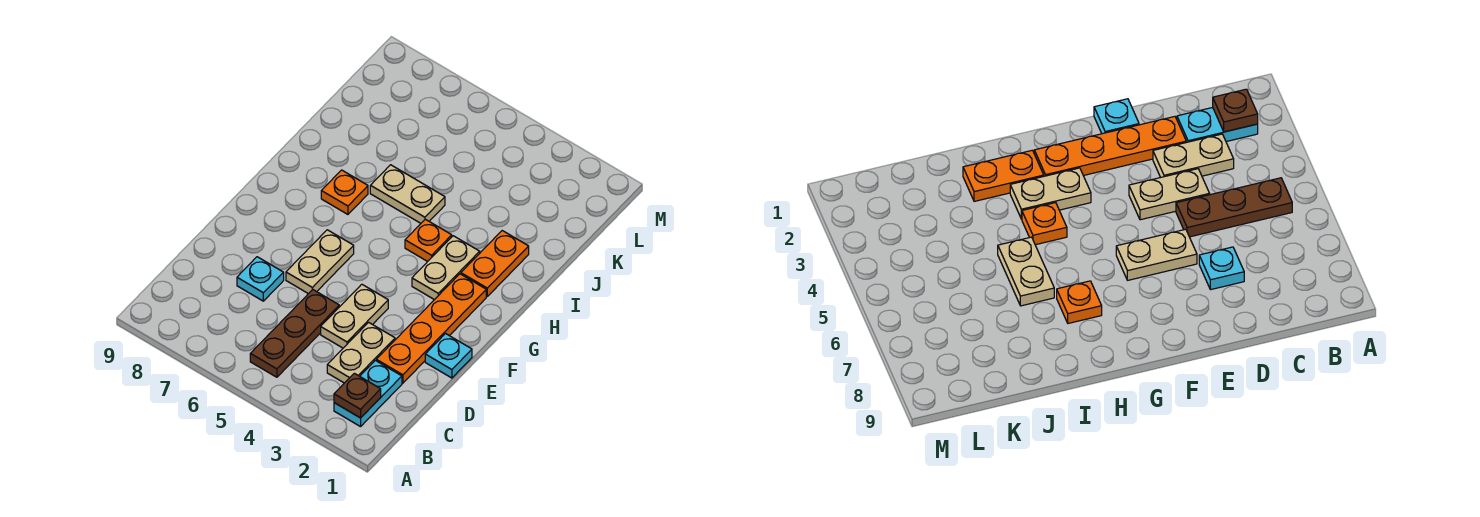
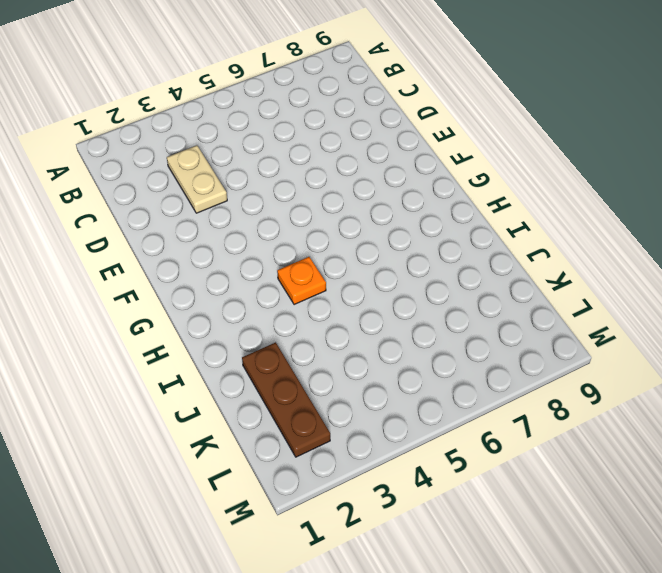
brown 1x3 plate [242,342,330,457] -> brown 1x3 plate moved to [250,290,339,377]
none -> cyan 1x2 plate [334,360,402,427]
none -> orange 1x4 plate [376,274,486,383]
none -> tan 1x2 plate [321,284,388,348]

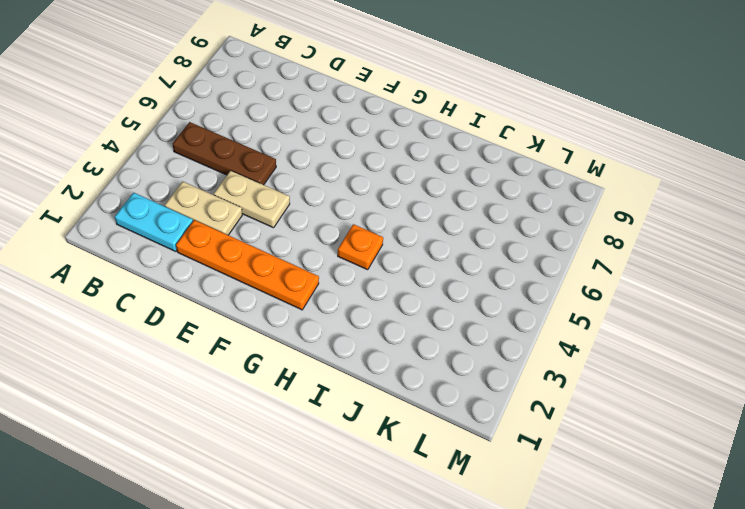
none -> cyan 1x1 plate [237,257,284,301]
none -> cyan 1x1 plate [425,334,472,378]
none -> tan 1x2 plate [286,230,354,294]

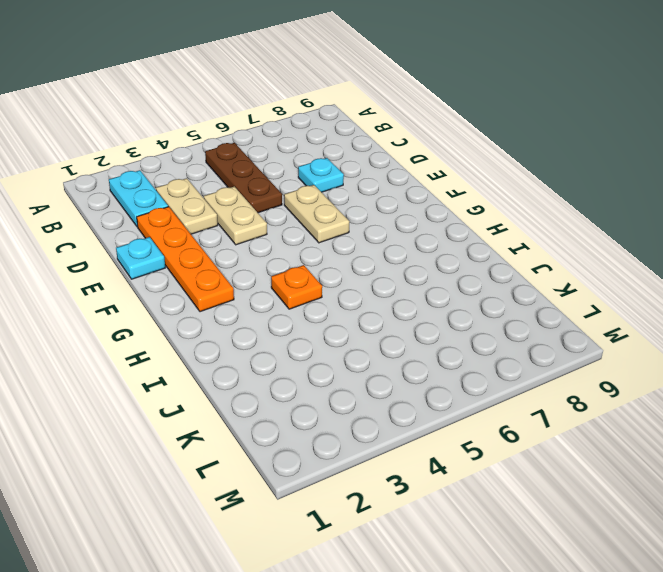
none -> tan 1x2 plate [412,236,480,300]
none -> orange 1x2 plate [461,231,529,296]
none -> orange 1x1 plate [321,170,368,214]

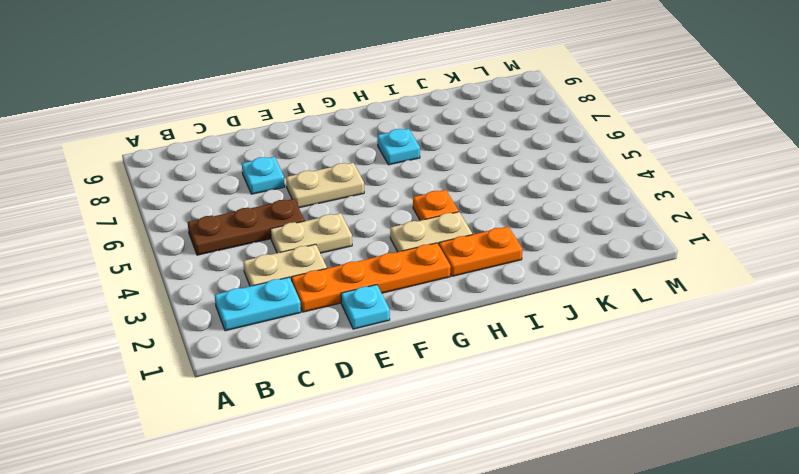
cyan 1x1 plate [377,129,420,165] -> orange 1x1 plate [321,170,368,214]
none -> tan 1x2 plate [370,165,445,223]
none -> brown 1x1 plate [334,373,381,418]

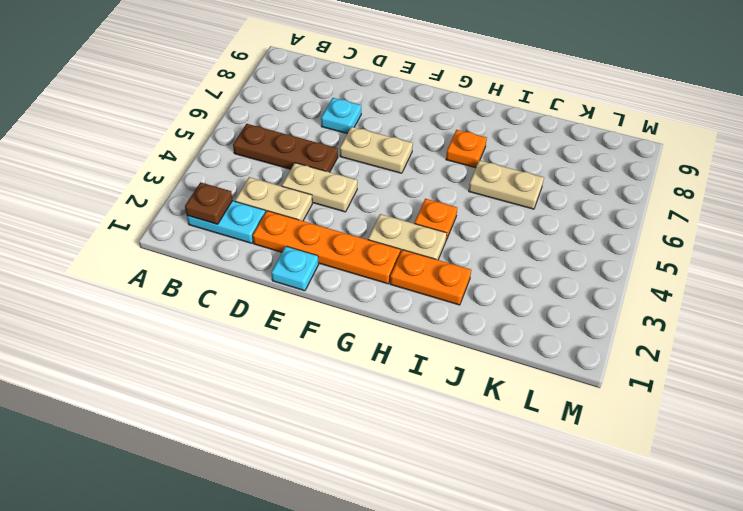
tan 1x2 plate [469,160,544,209] -> tan 1x2 plate turned to [370,165,445,223]

